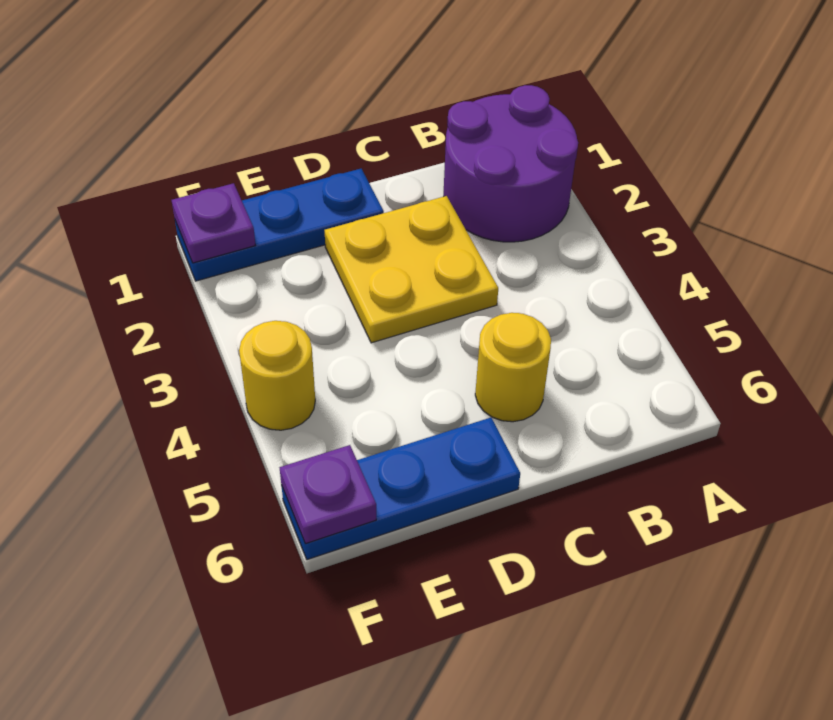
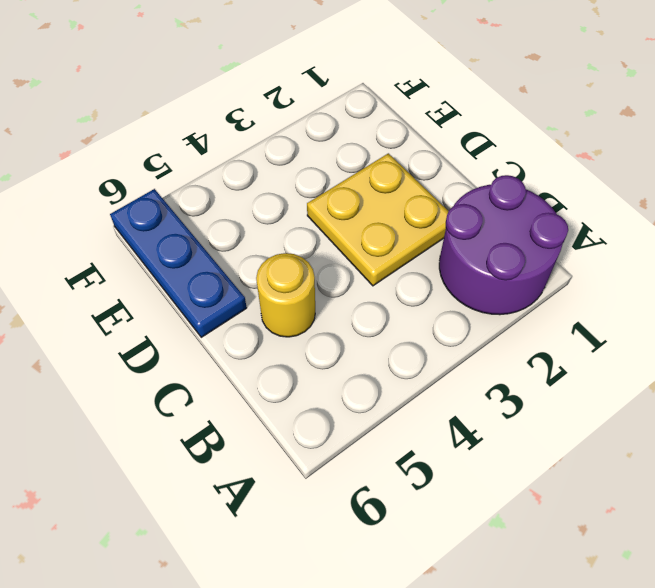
none -> blue 1x3 plate [175,169,384,281]
none -> yellow 1x1 round brick [239,321,315,430]

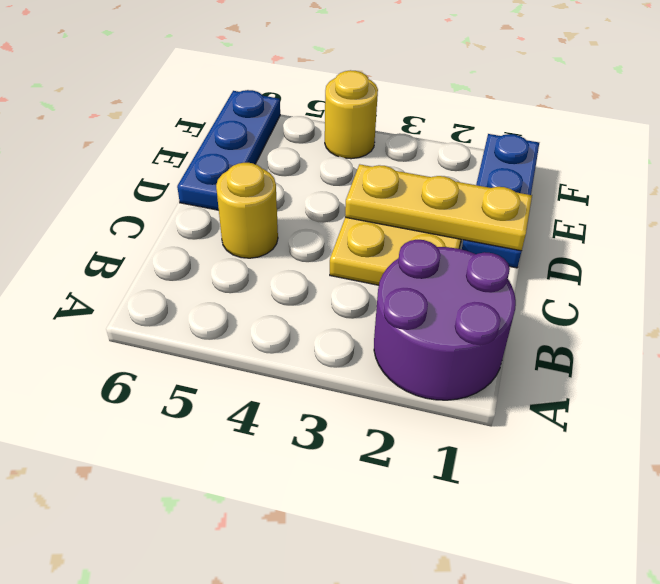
yellow 1x3 plate [345,164,532,251] -> none
none -> purple 1x1 plate [172,183,256,263]
none -> purple 1x1 plate [280,445,376,544]

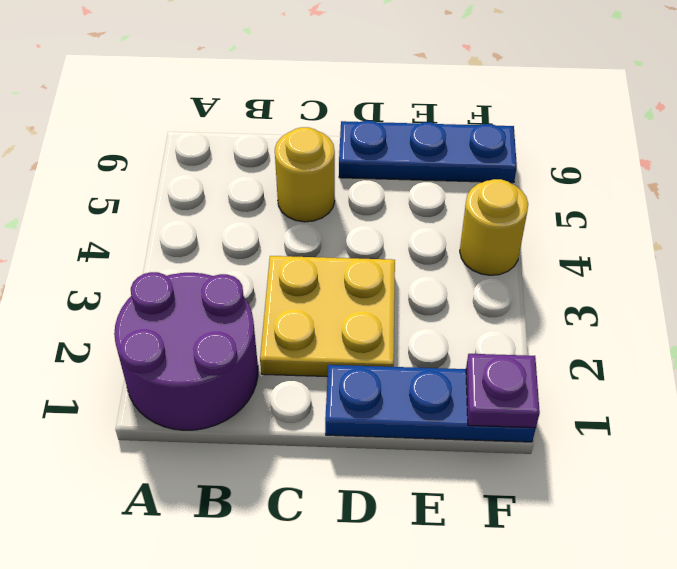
none -> purple 1x1 plate [280,445,376,544]

